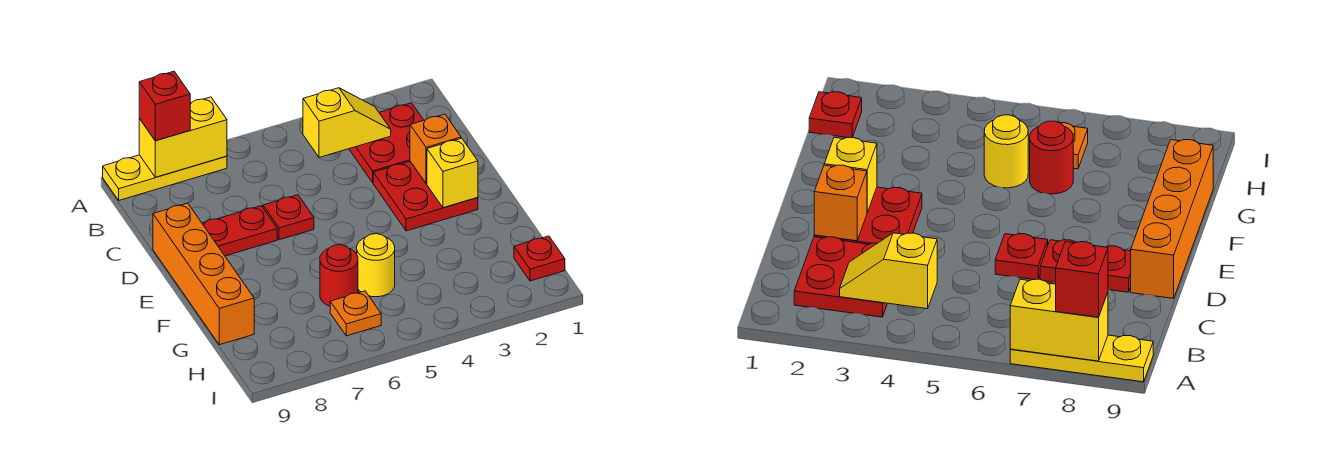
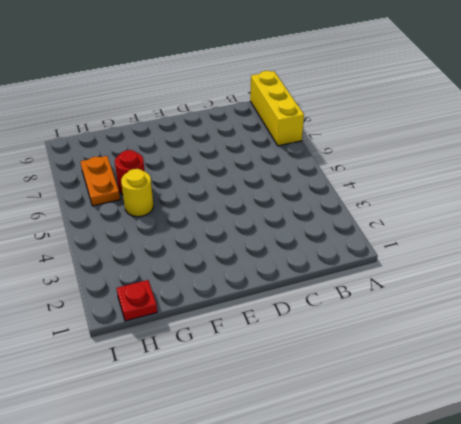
yellow 1x3 brick [250,71,304,146] -> yellow 1x3 plate [103,155,227,200]
orange 1x2 plate [80,156,120,206] -> orange 1x1 plate [330,291,381,336]
none -> red 2x2 plate [349,103,424,183]
none -> red 2x2 plate [373,161,478,231]
none -> red 1x1 plate [263,195,314,240]

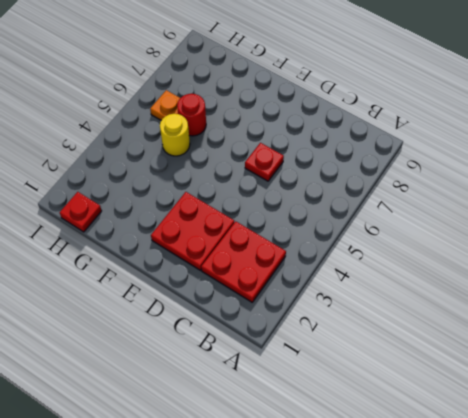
none -> yellow 1x3 plate [103,155,227,200]
none -> red 1x2 plate [202,206,277,256]
none -> orange 1x4 brick [153,203,254,345]

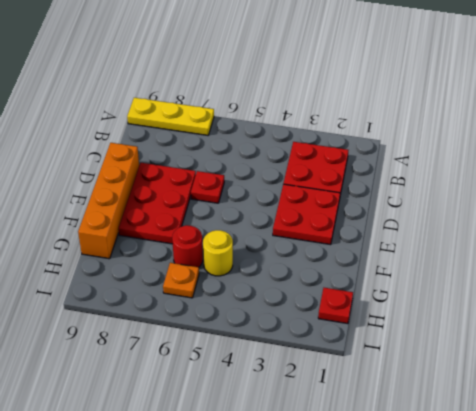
red 2x3 plate [118,163,196,244] -> red 1x2 plate [202,206,277,256]
none -> yellow 1x2 brick [139,97,227,177]
none -> yellow 1x2 slope [303,88,391,158]
none -> orange 1x1 brick [410,114,461,184]

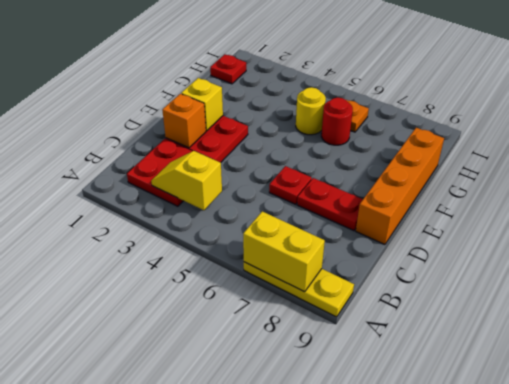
none -> red 1x1 brick [139,71,190,141]

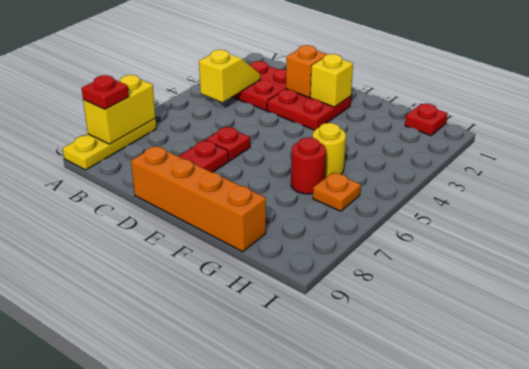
red 1x1 plate [81,75,129,109] -> red 1x1 brick [139,71,190,141]

